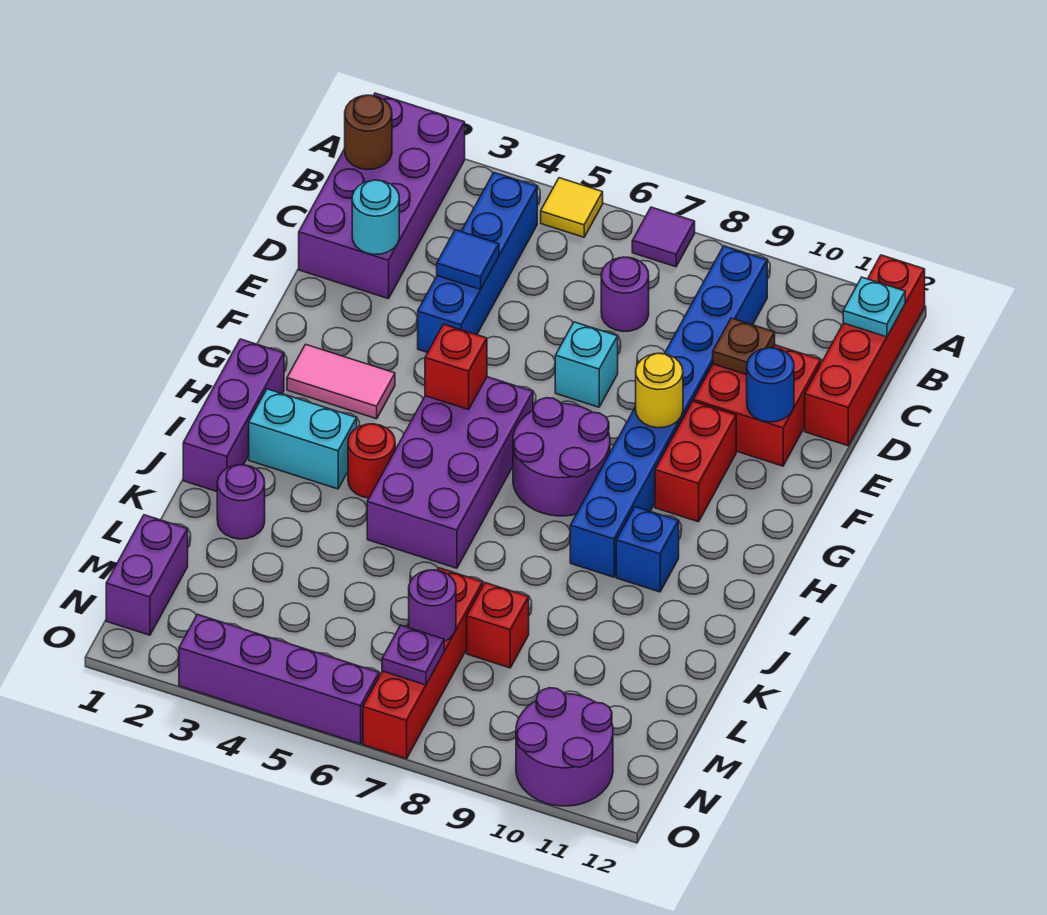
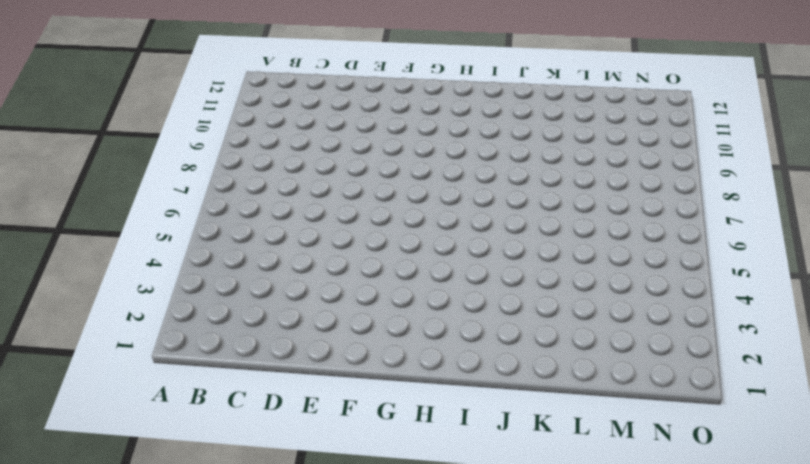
none -> purple 2x4 brick [299,93,465,299]
none -> yellow 1x1 tile [541,178,603,237]
none -> purple 1x1 tile [632,207,695,267]
none -> red 1x4 brick [805,255,925,446]

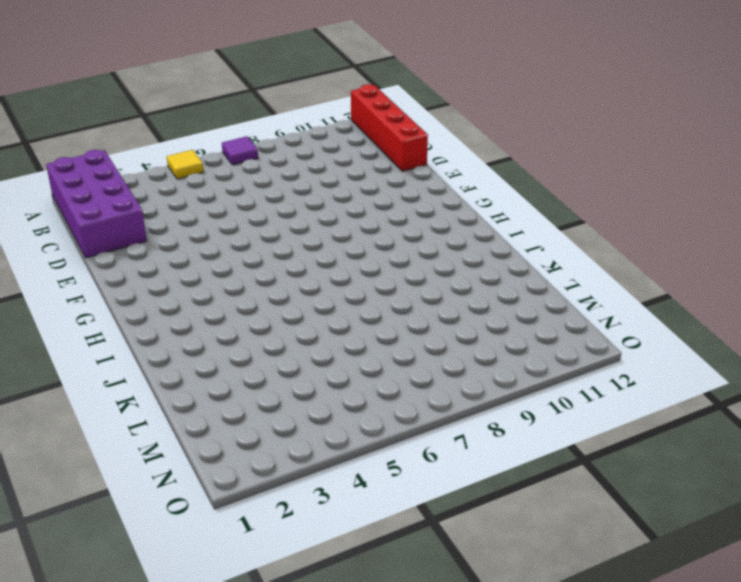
none -> blue 1x4 brick [418,173,537,353]
none -> blue 1x8 brick [570,246,767,577]
none -> purple 1x1 round brick [601,257,649,332]
none -> red 2x2 brick [693,345,821,466]

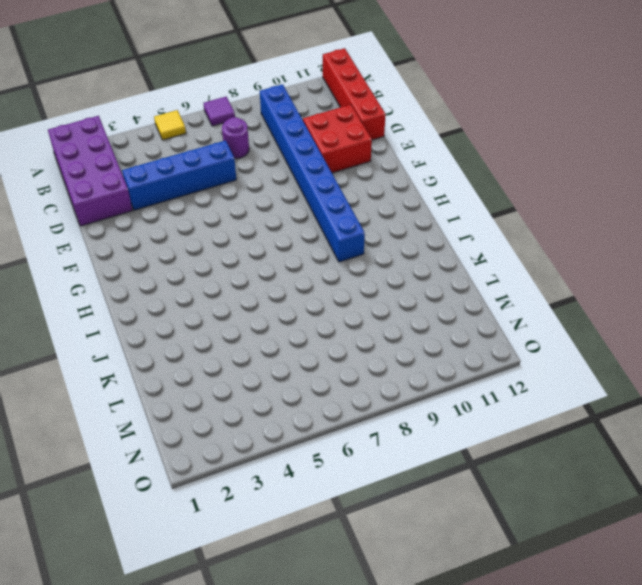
blue 1x4 brick [122,140,236,210] -> blue 1x4 brick turned to [418,173,537,353]
none -> cyan 1x1 brick [555,322,618,407]
none -> red 1x2 brick [655,401,736,522]
none -> pink 1x2 tile [287,344,395,419]
none -> purple 2x4 brick [367,377,533,568]

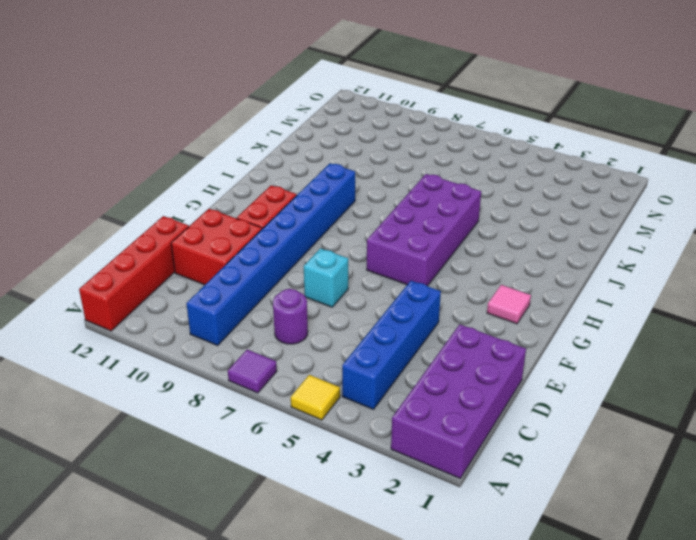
pink 1x1 tile [487,285,531,324] -> pink 1x2 tile [287,344,395,419]
none -> purple 2x2 round brick [513,398,610,516]
none -> purple 1x3 brick [183,339,284,492]
none -> cyan 1x2 brick [249,389,357,489]
none -> red 1x1 round brick [348,424,395,498]

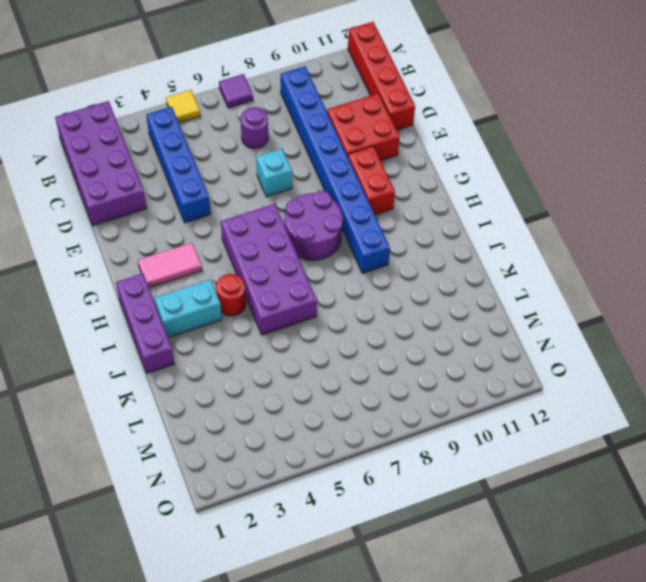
none -> blue 1x1 brick [616,507,679,592]
none -> purple 1x1 round brick [217,465,265,539]
none -> red 1x4 brick [363,568,483,759]
none -> red 1x1 brick [467,583,529,668]

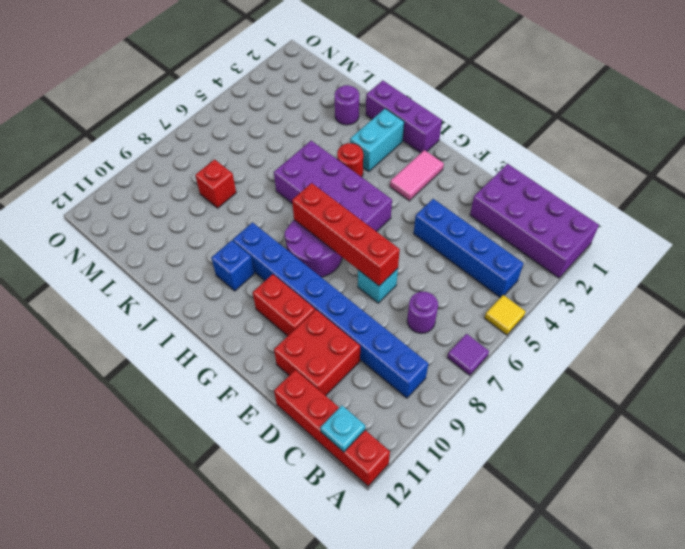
red 1x4 brick [292,183,400,286] -> red 1x4 brick moved to [363,568,483,759]
none -> purple 1x2 brick [106,515,188,635]
none -> purple 2x2 round brick [516,688,613,806]
none -> purple 1x4 brick [179,614,379,744]
none -> brown 1x1 round brick [345,95,392,170]

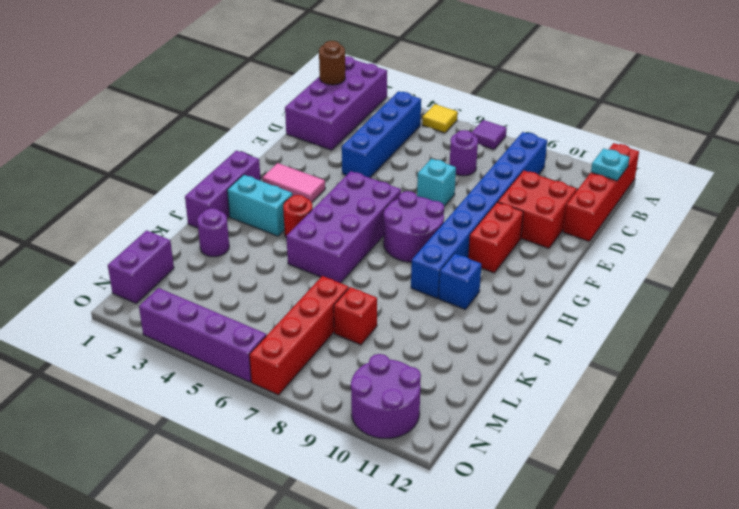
none -> cyan 1x1 round brick [352,180,399,255]
none -> blue 1x1 tile [437,230,499,290]
none -> brown 1x1 plate [713,318,775,375]
none -> blue 1x1 round brick [747,348,794,422]

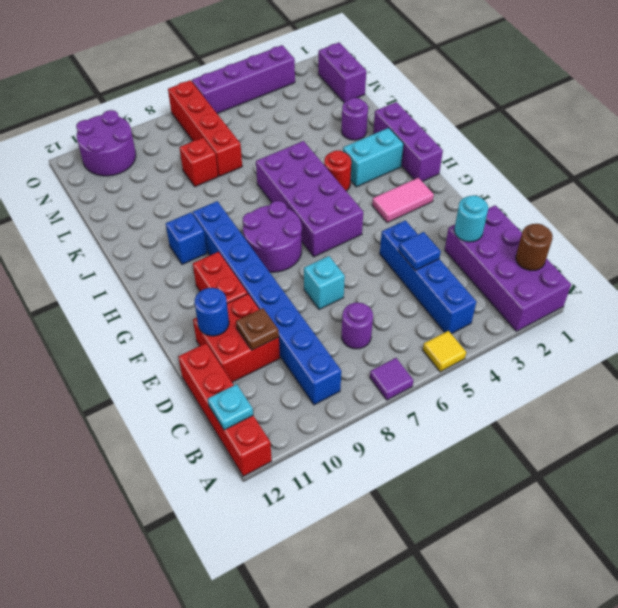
none -> yellow 1x1 round brick [636,353,683,428]
none -> red 1x1 brick [425,324,487,410]
none -> purple 1x1 round brick [409,570,456,642]
none -> purple 1x1 plate [382,625,444,685]

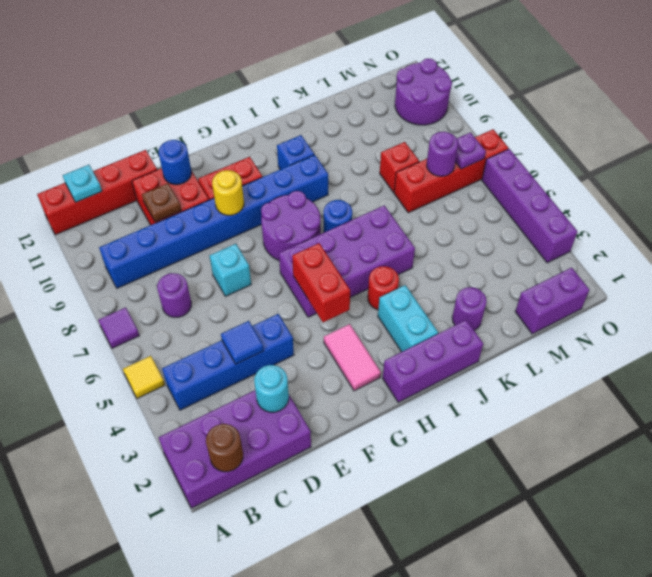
red 1x2 brick [292,243,350,322] -> red 1x1 brick [425,324,487,410]
blue 1x1 round brick [324,200,352,232] -> none

